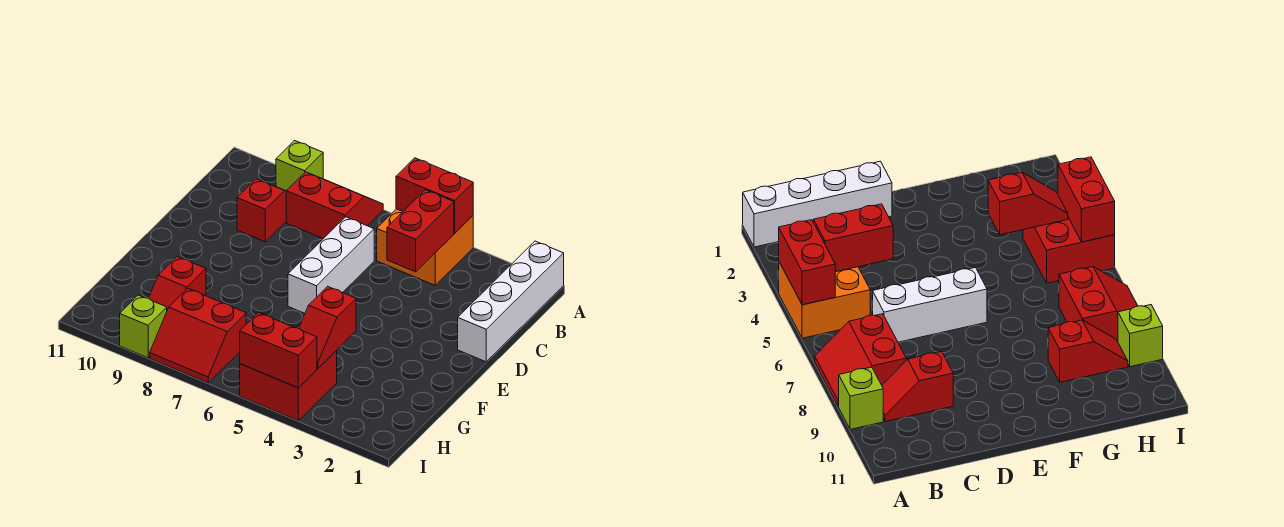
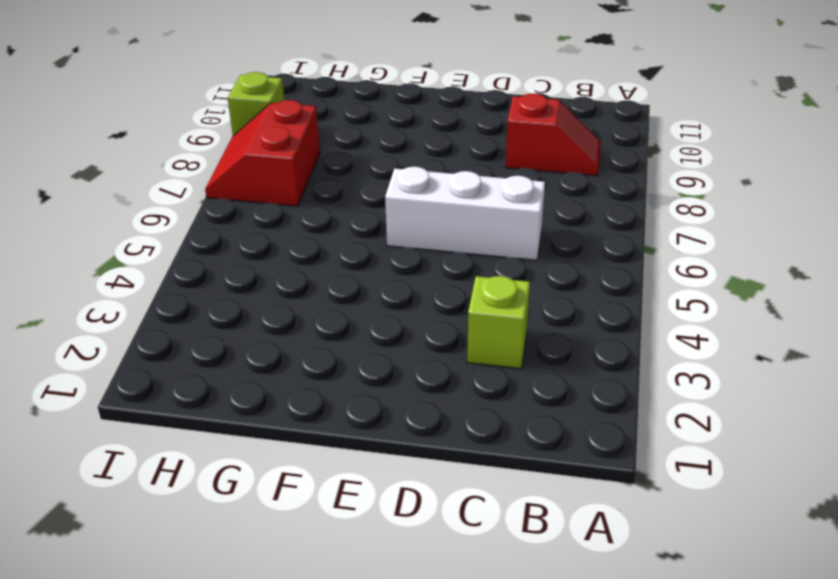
lime 1x1 brick [467,276,530,369] -> lime 1x1 brick moved to [276,141,323,191]
none -> white 1x4 brick [458,241,564,362]
none -> orange 2x2 brick [377,209,473,285]
none -> red 2x2 slope [286,172,383,239]

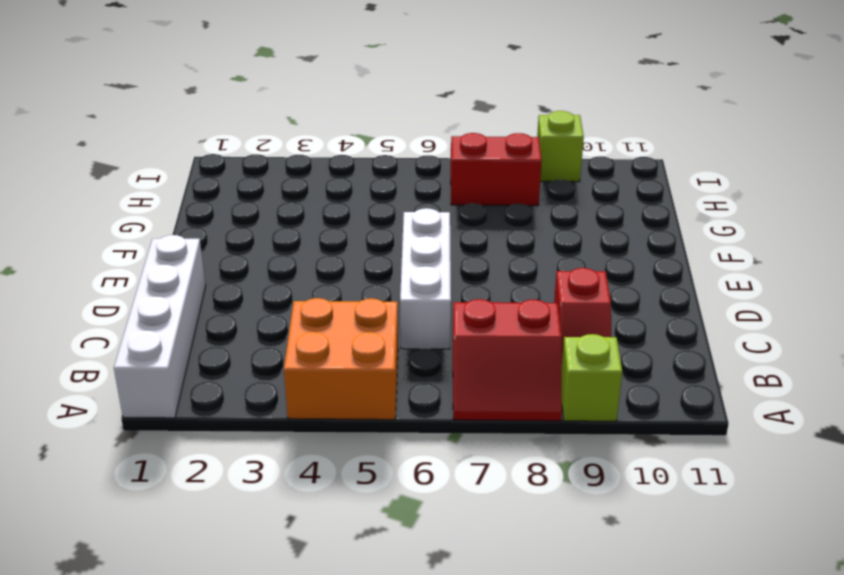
none -> red 1x2 slope [149,256,206,310]
none -> red 2x2 brick [240,351,337,421]
none -> red 1x2 brick [396,158,473,233]

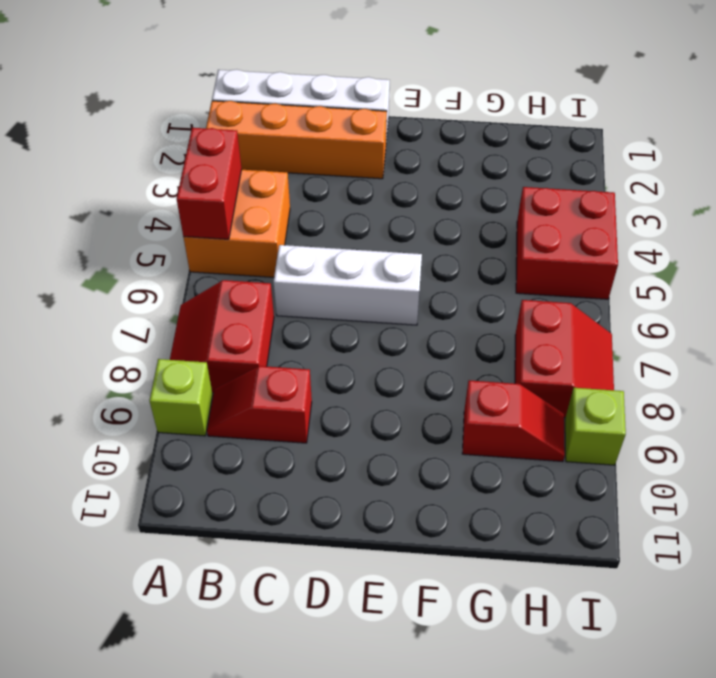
orange 1x4 brick [206,101,387,179] -> none
none -> red 1x2 brick [387,190,454,272]
none -> red 1x2 slope [299,286,356,368]
none -> red 1x2 brick [240,313,317,388]

